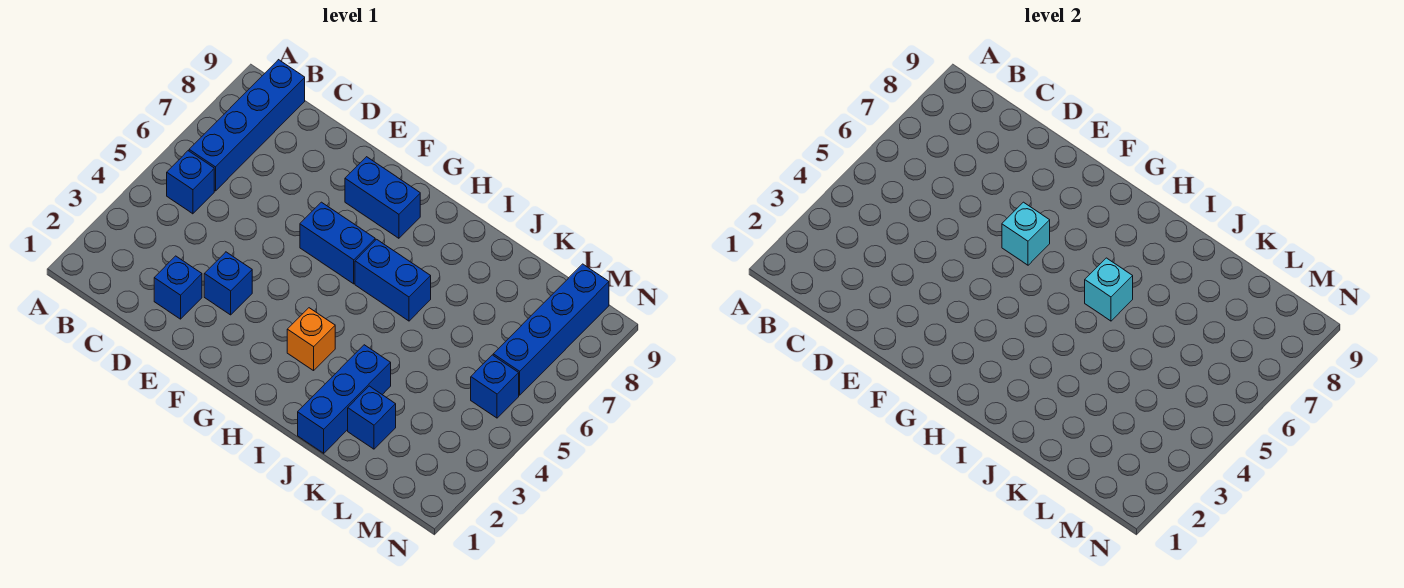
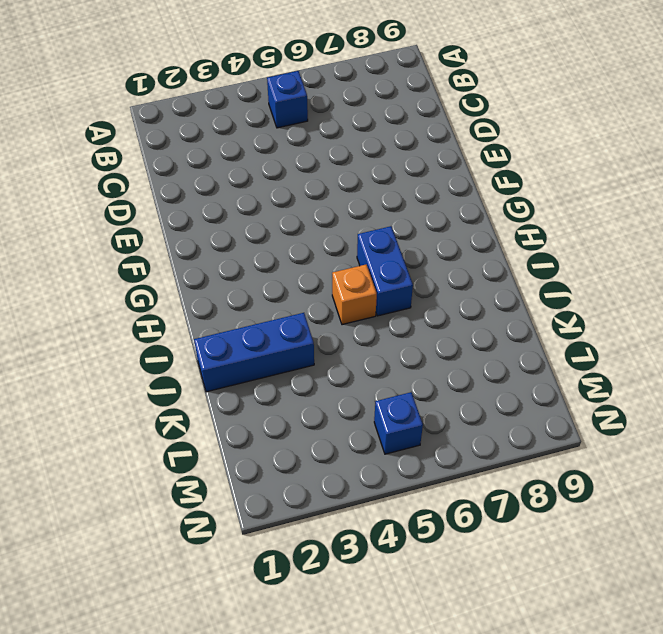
orange 1x1 brick [332,265,377,325] -> orange 1x1 brick moved to [287,308,335,371]
none -> blue 1x4 brick [189,60,305,191]
none -> blue 1x1 brick [154,256,202,319]
none -> blue 1x1 brick [204,252,252,315]

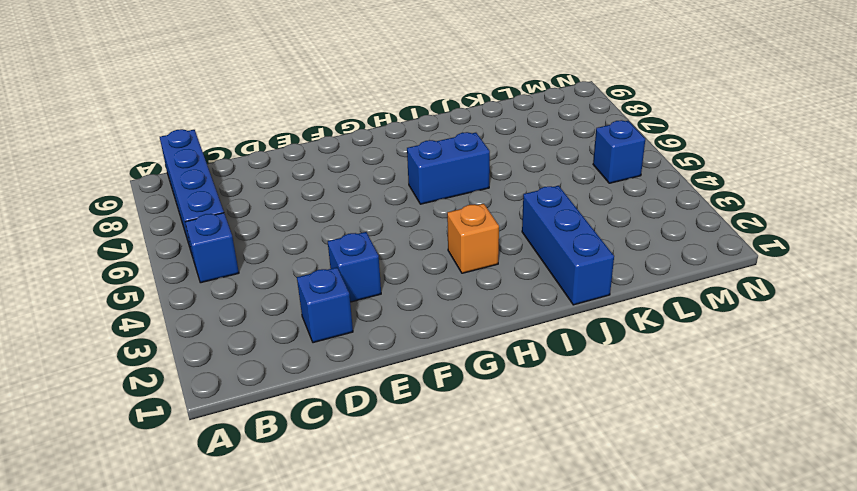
none -> blue 1x2 brick [300,202,375,284]
none -> blue 1x2 brick [345,157,420,238]
none -> blue 1x1 brick [348,386,396,449]

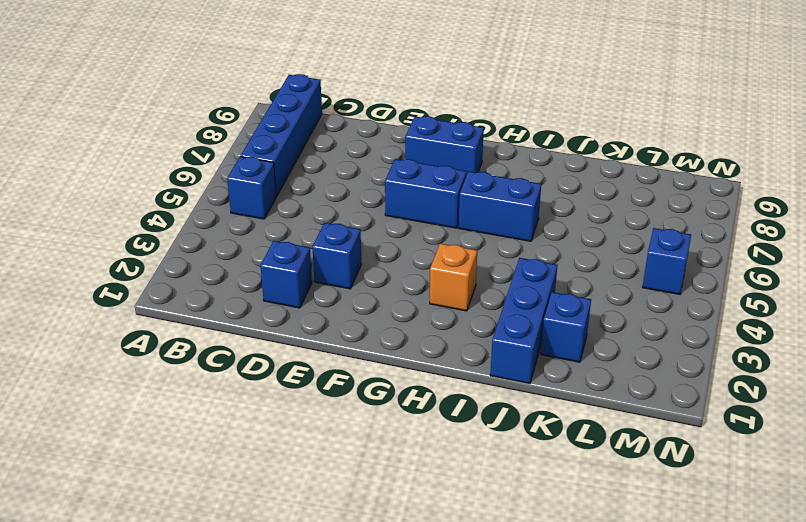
none -> blue 1x4 brick [493,264,609,395]
none -> cyan 1x1 brick [1002,202,1050,265]
none -> cyan 1x1 brick [1085,258,1133,321]

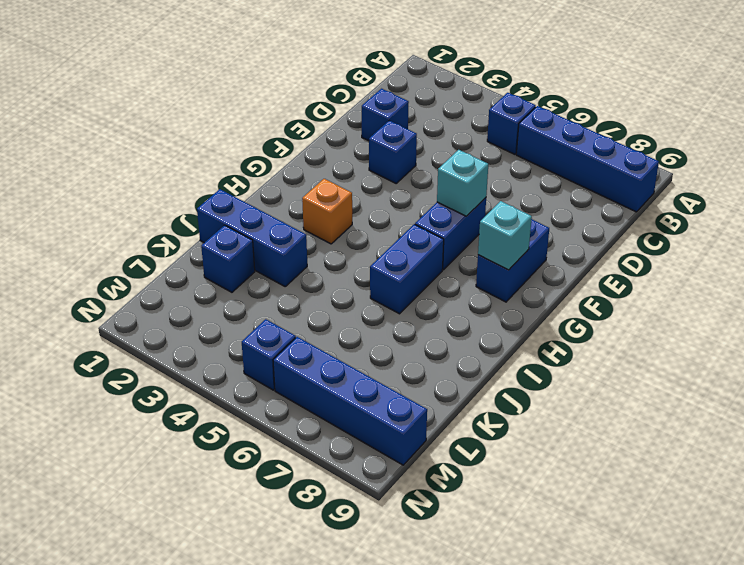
cyan 1x1 brick [478,201,532,270] -> cyan 1x1 brick moved to [1085,258,1133,321]

